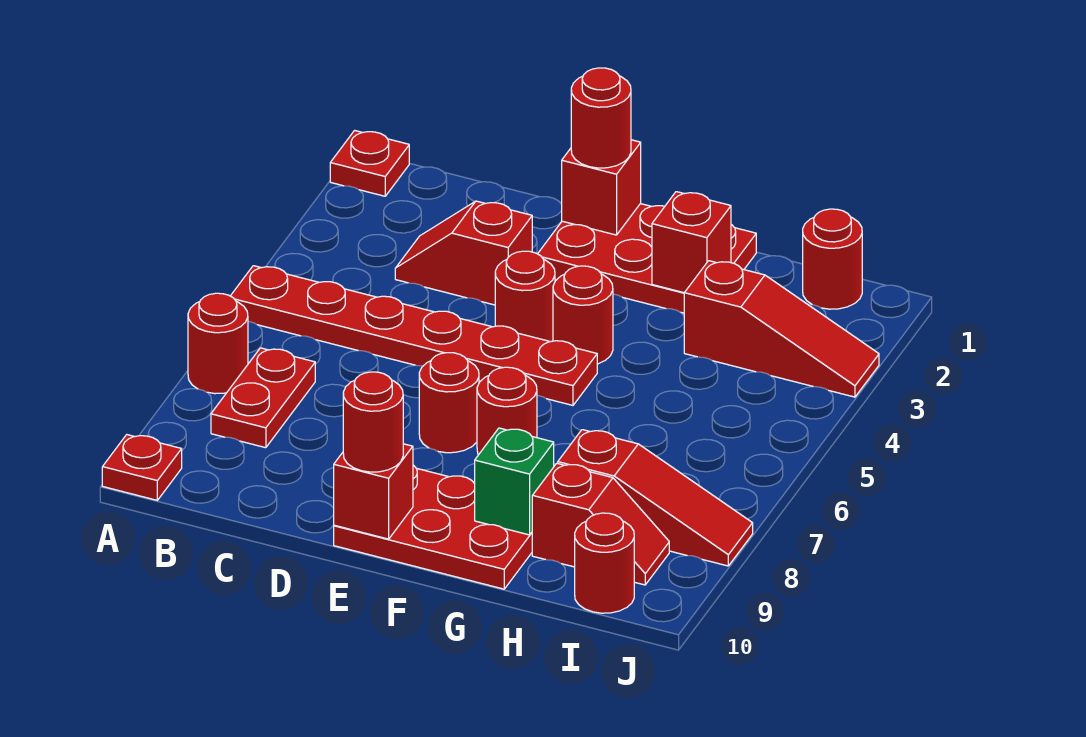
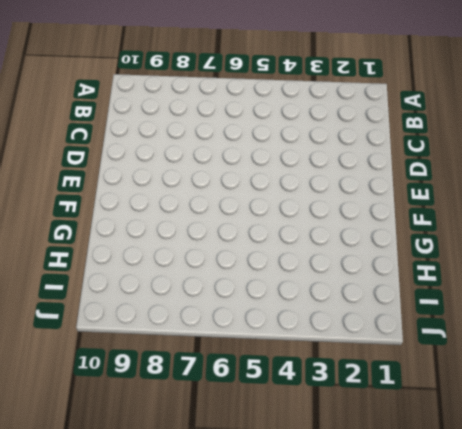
none -> red 1x1 plate [330,130,409,196]
none -> red 1x6 plate [231,266,597,405]
none -> red 1x1 round brick [188,293,248,394]

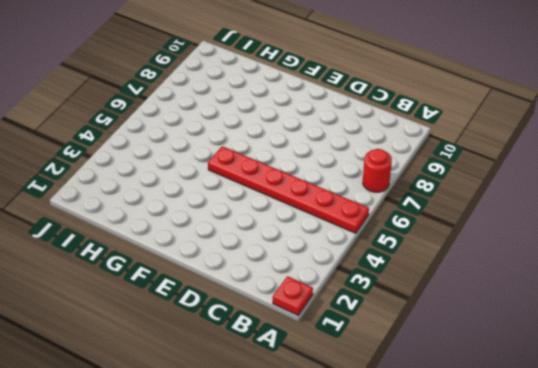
none -> red 1x1 plate [102,435,182,500]
none -> red 1x2 plate [211,348,315,448]
none -> red 1x2 slope [395,201,532,305]

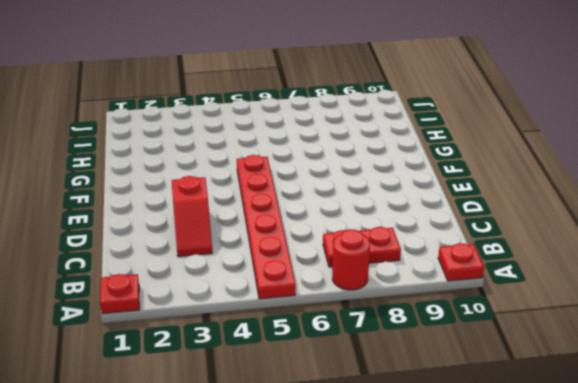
none -> red 2x3 plate [538,204,756,313]
none -> red 1x1 round brick [495,251,555,342]
none -> red 1x1 round brick [419,353,479,453]

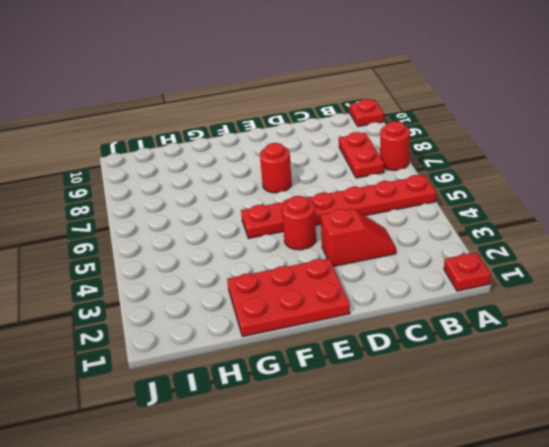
none -> red 2x3 plate [334,465,532,589]
none -> red 1x1 round brick [553,266,613,364]
none -> red 1x1 round brick [477,367,537,455]

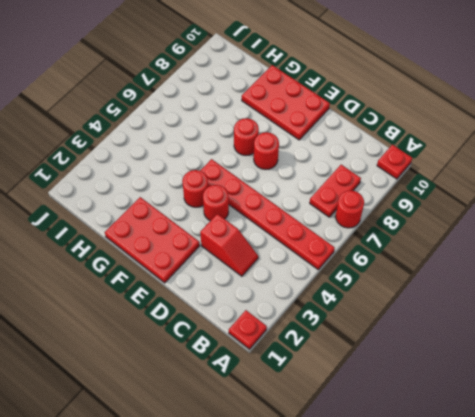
none -> red 1x3 slope [684,261,879,397]
none -> red 1x3 slope [558,430,753,566]
none -> red 1x2 slope [532,463,669,585]

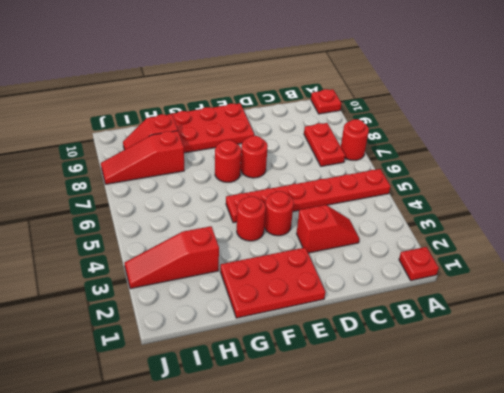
none -> red 1x1 round brick [803,209,862,309]
none -> red 1x1 round brick [575,513,634,613]
none -> red 1x1 brick [562,140,641,235]

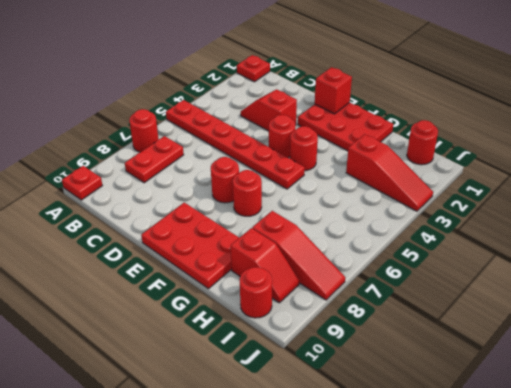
none -> red 1x1 brick [334,444,413,539]
none -> red 1x1 brick [652,192,731,293]
none -> green 1x1 brick [474,428,554,535]

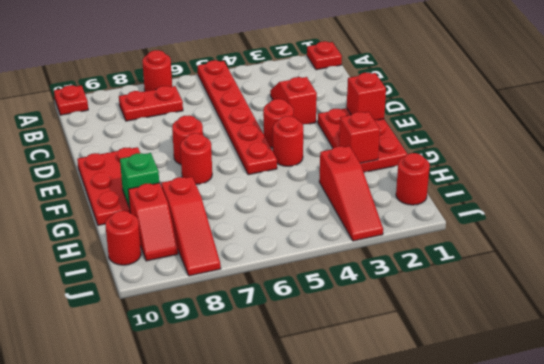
none -> red 1x1 brick [334,444,413,539]
none -> red 1x1 round brick [571,68,631,168]
none -> red 1x1 round brick [343,372,403,472]

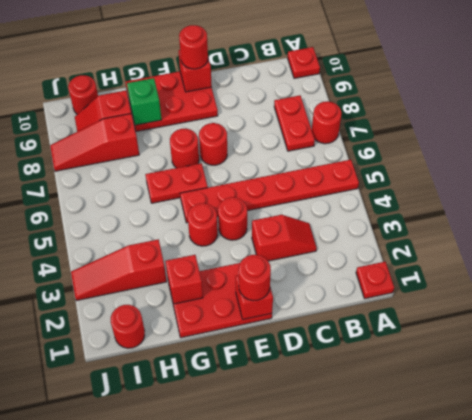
red 1x2 plate [145,163,208,203] -> none

